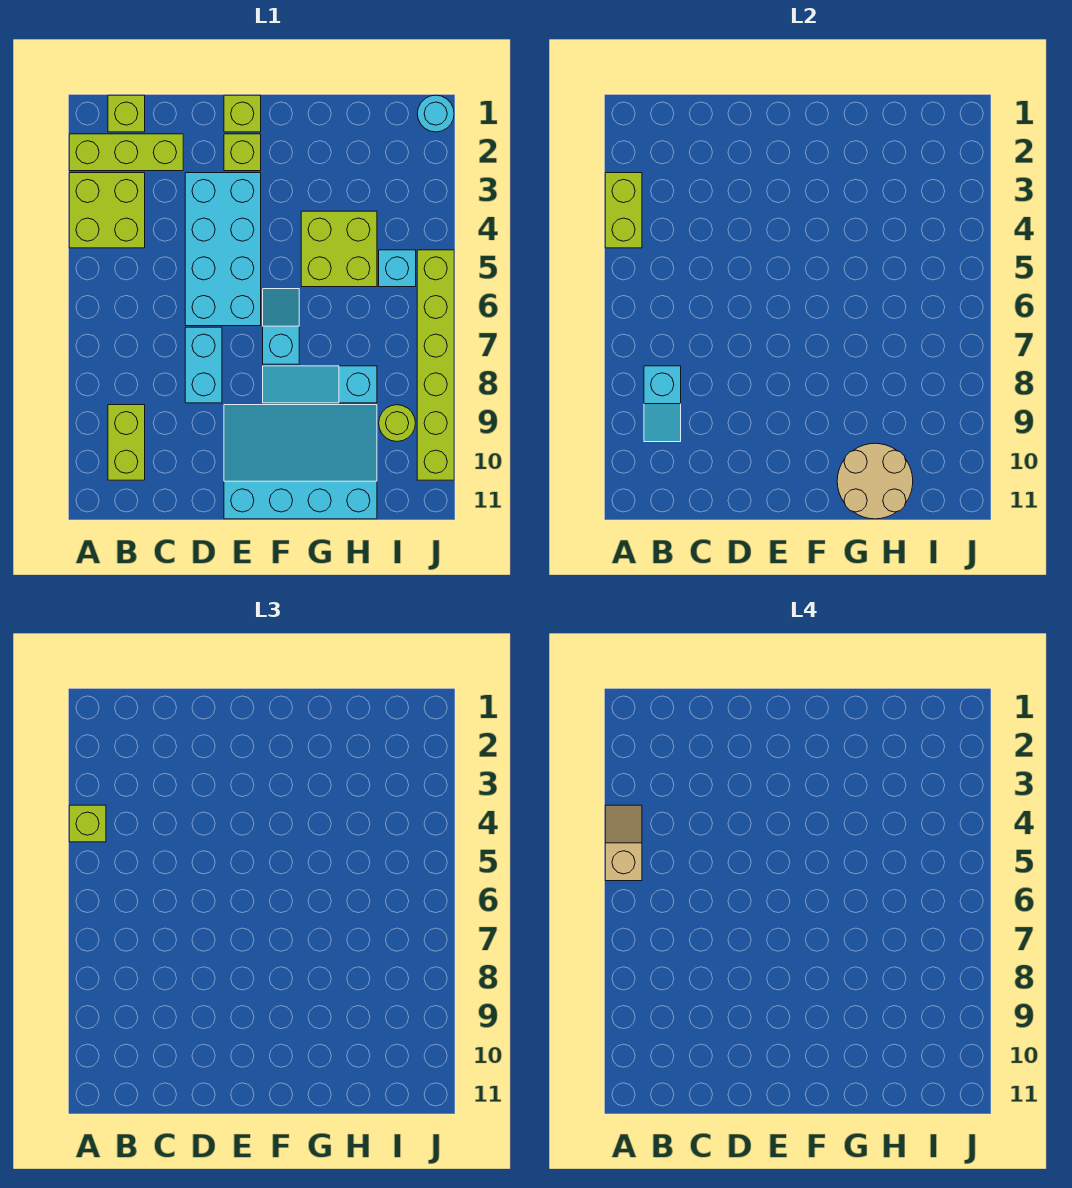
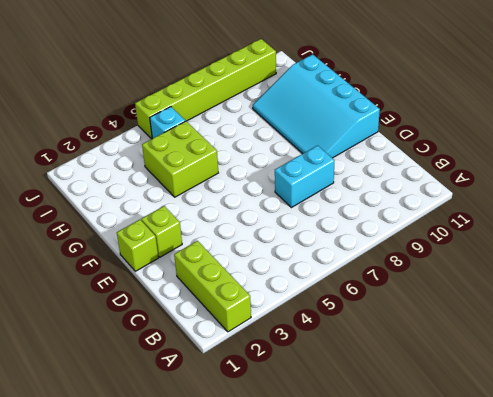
none -> lime 2x2 brick [69,173,145,248]
none -> lime 1x1 brick [108,95,145,132]
none -> lime 1x2 brick [108,405,145,480]

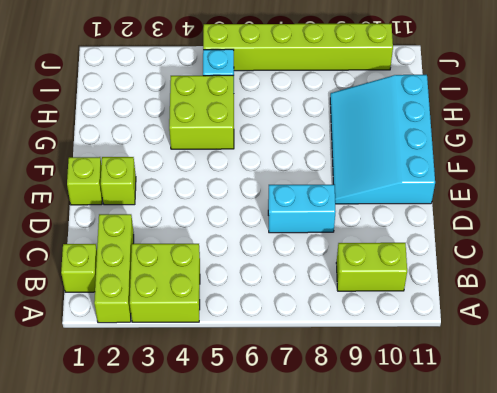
none -> cyan 2x4 brick [185,173,261,326]
none -> cyan 1x2 slope [263,289,299,364]
none -> cyan 1x3 slope [263,366,377,403]

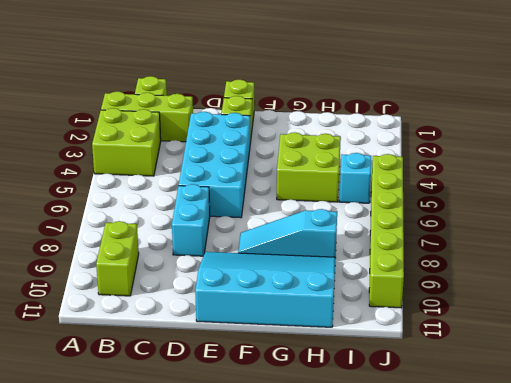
none -> cyan 1x2 slope [263,289,299,364]
none -> lime 1x1 round brick [379,405,415,442]
none -> cyan 1x1 round brick [417,95,454,132]

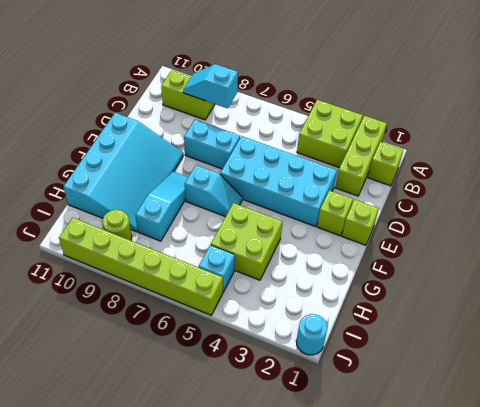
none -> lime 1x2 brick [605,173,642,248]
none -> tan 2x2 round brick [837,443,913,519]
none -> lime 1x1 brick [69,805,106,842]

